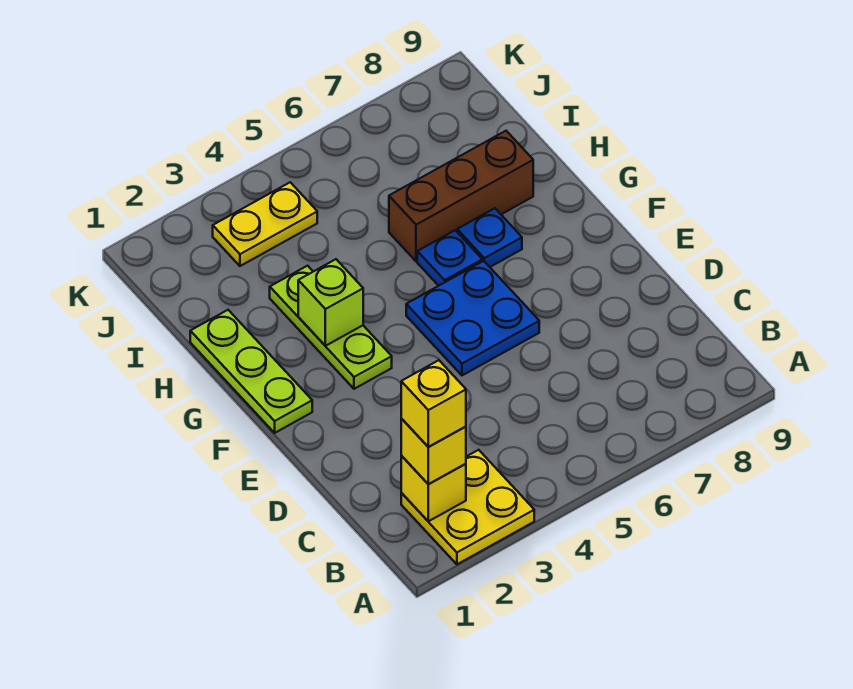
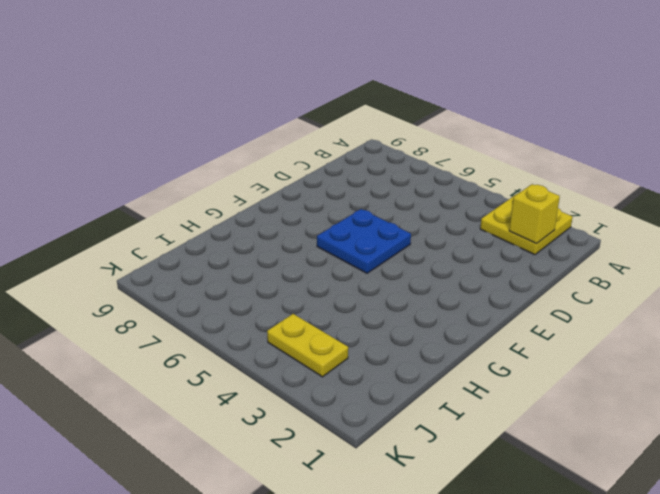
none -> lime 1x3 plate [190,310,312,433]
none -> lime 1x3 plate [270,266,392,389]
none -> blue 1x1 plate [417,230,482,286]

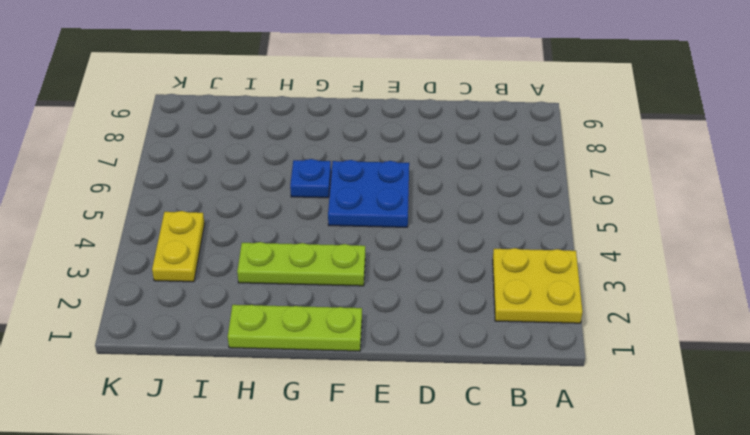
none -> blue 1x1 plate [457,208,522,267]
none -> brown 1x3 brick [389,131,533,261]
none -> yellow 1x1 brick [401,456,466,521]

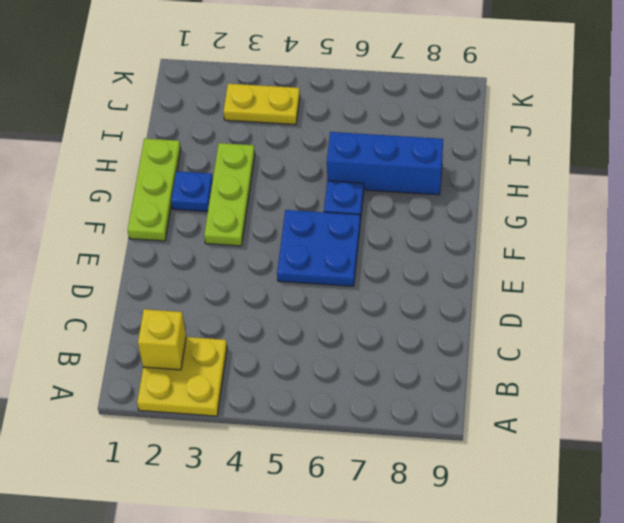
blue 1x1 plate [171,171,213,212] -> blue 1x1 plate moved to [457,208,522,267]
blue 1x3 brick [327,132,443,195] -> brown 1x3 brick [389,131,533,261]
none -> lime 1x1 brick [298,259,363,346]
none -> yellow 1x1 brick [401,419,466,484]
none -> yellow 1x1 brick [401,360,466,447]

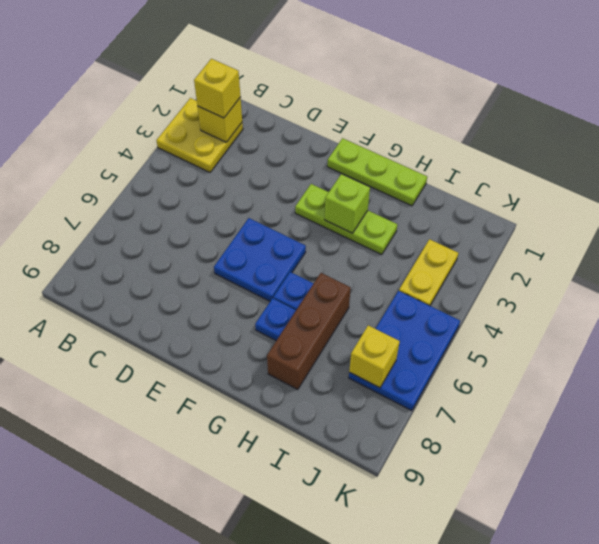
blue 2x3 plate [349,291,460,411] -> none
yellow 1x1 brick [349,325,400,388] -> yellow 1x1 brick moved to [401,360,466,447]

